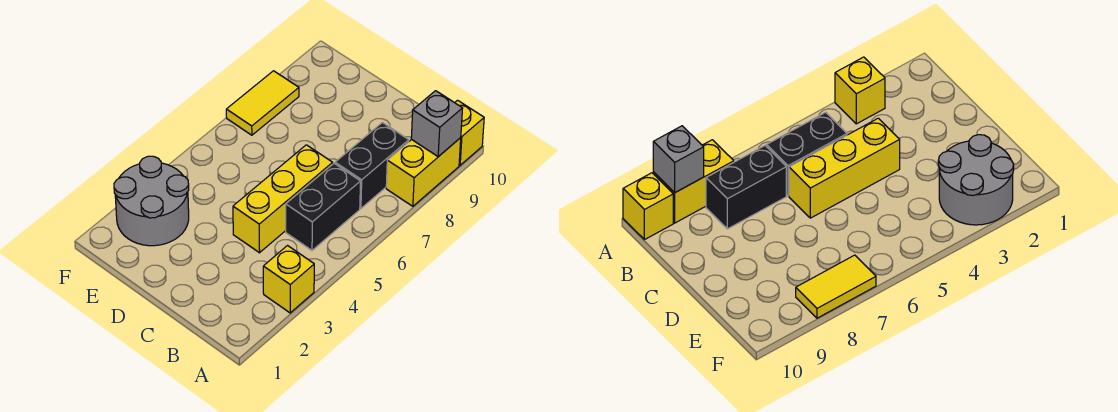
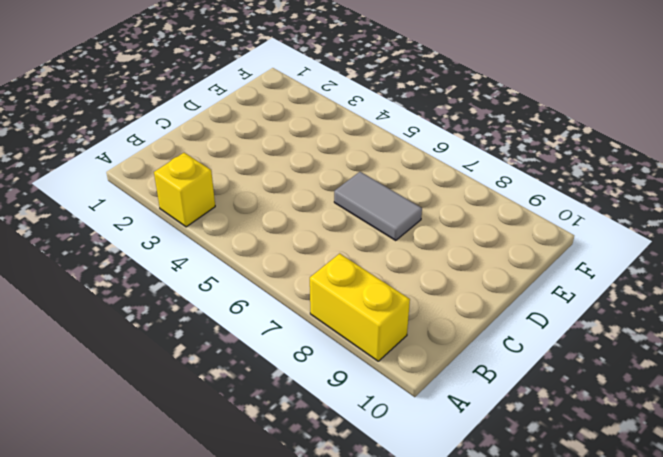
grey 1x2 tile [334,172,422,241] -> none
none -> yellow 1x1 brick [455,100,484,165]
none -> black 1x2 brick [286,164,361,250]

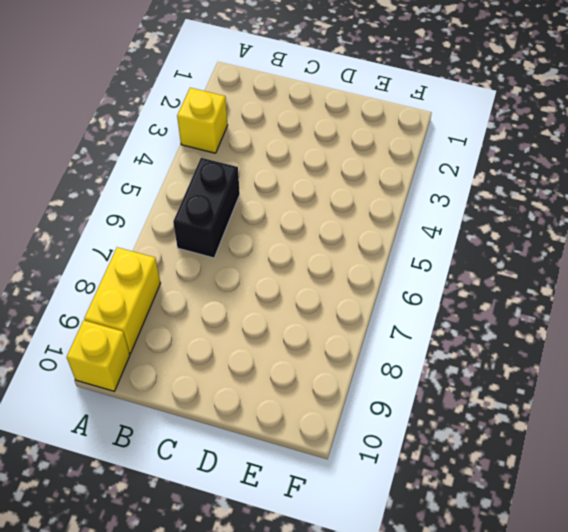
none -> black 1x2 brick [335,123,409,208]
none -> yellow 1x3 brick [233,145,333,253]

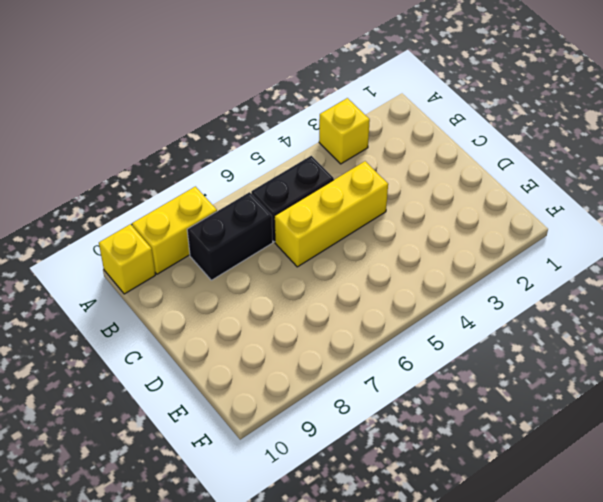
none -> grey 2x2 round brick [114,156,189,246]
none -> yellow 1x2 tile [226,71,299,135]

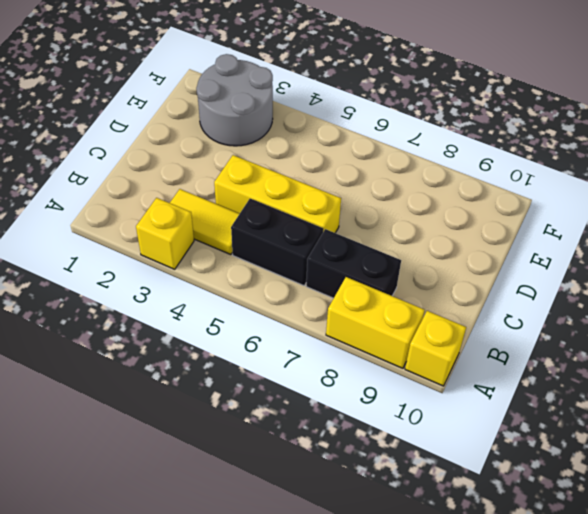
yellow 1x2 tile [170,189,239,255] -> yellow 1x2 tile moved to [226,71,299,135]
none -> grey 1x1 brick [411,91,463,157]

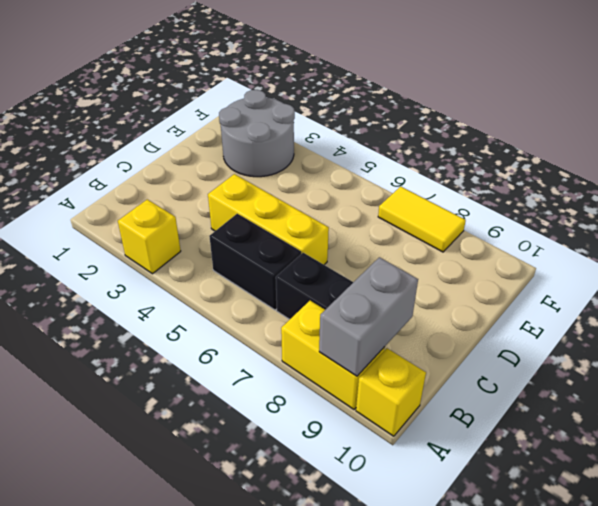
grey 1x2 brick [319,257,418,376] -> grey 1x1 brick [411,91,463,157]

